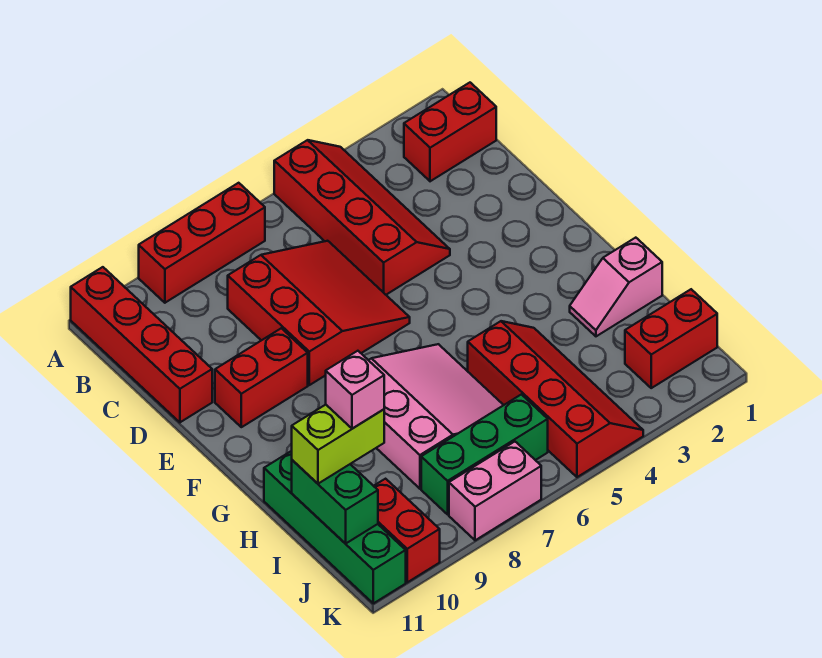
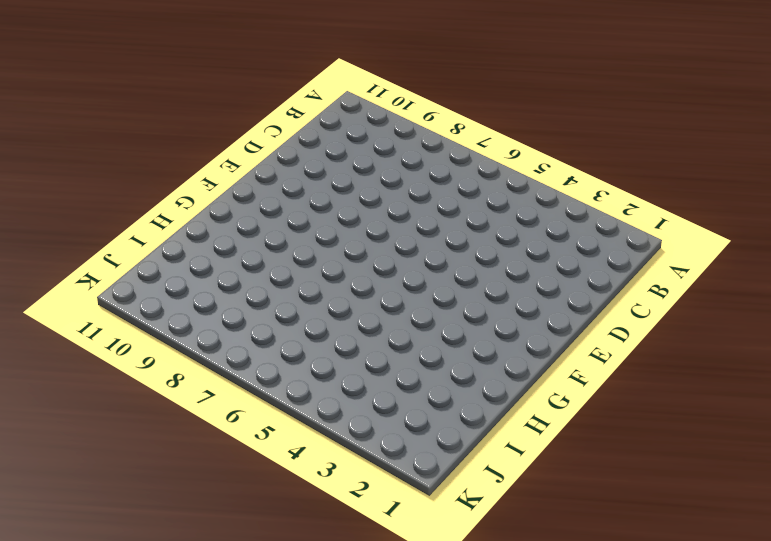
none -> red 2x4 slope [274,140,450,295]
none -> red 1x3 brick [139,183,265,303]
none -> red 1x4 brick [71,267,212,422]

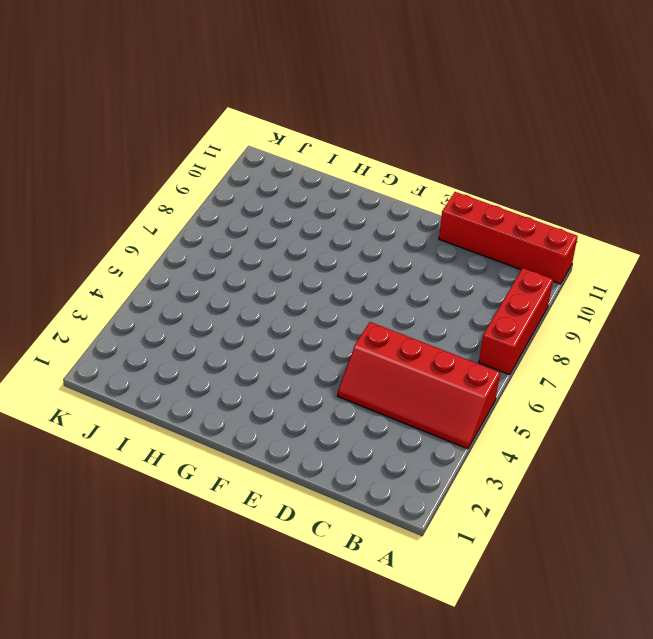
none -> red 1x2 brick [404,83,496,181]
none -> red 3x3 slope [228,241,410,385]
none -> red 1x2 brick [215,328,308,427]

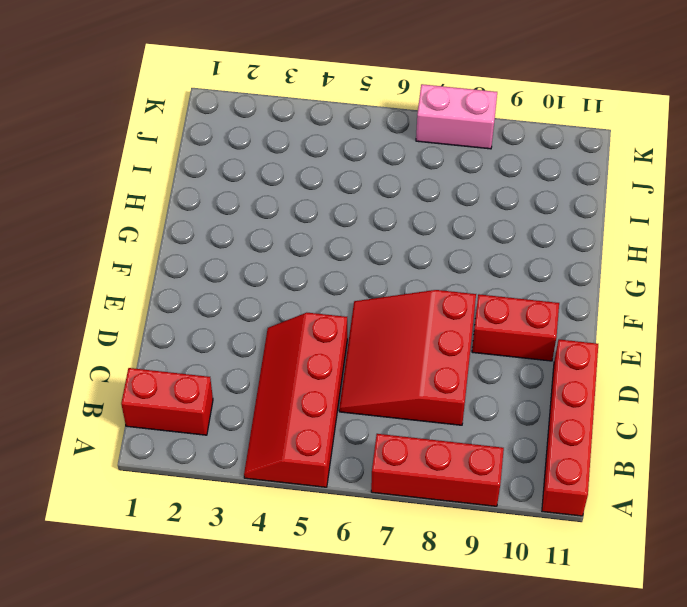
none -> pink 3x3 slope [369,344,503,489]
none -> pink 1x2 slope [570,238,662,336]
none -> red 2x4 slope [468,321,643,477]

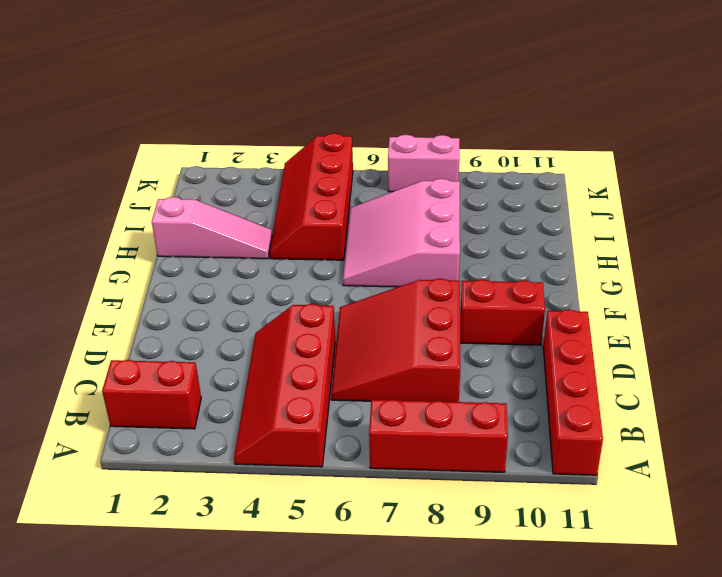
pink 1x3 slope [152,197,272,259] -> pink 1x2 slope [570,238,662,336]
none -> green 1x4 brick [264,451,406,603]
none -> red 1x2 brick [625,289,717,388]
none -> green 1x3 brick [421,394,548,514]

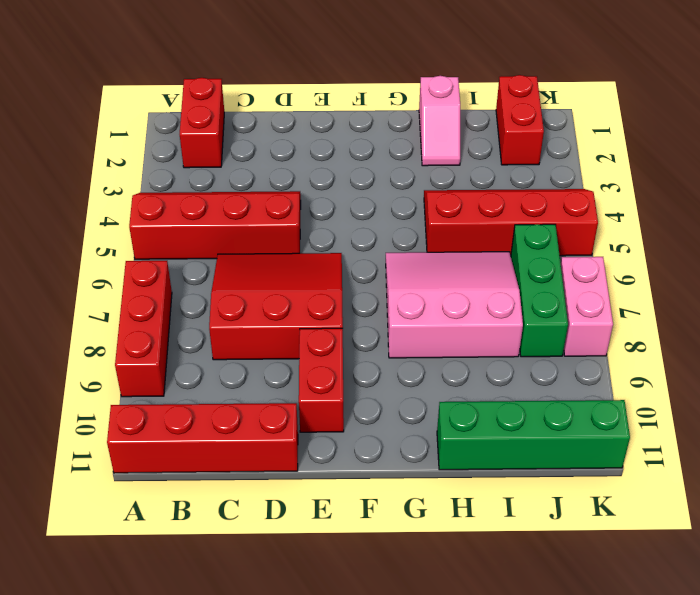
none -> red 1x2 brick [374,479,440,582]
none -> green 1x2 brick [292,460,378,544]
none -> lime 1x2 brick [292,405,384,484]

